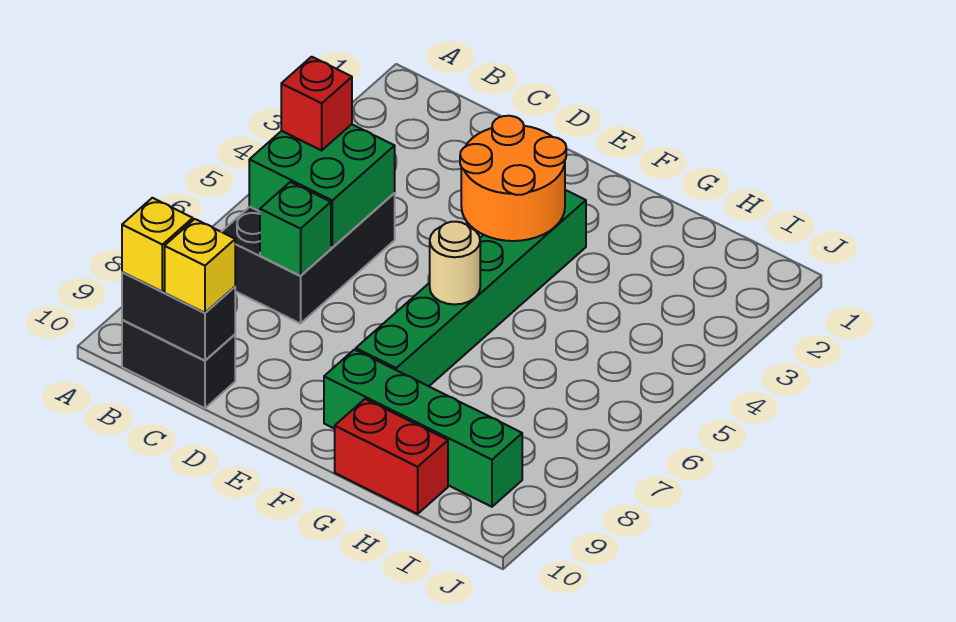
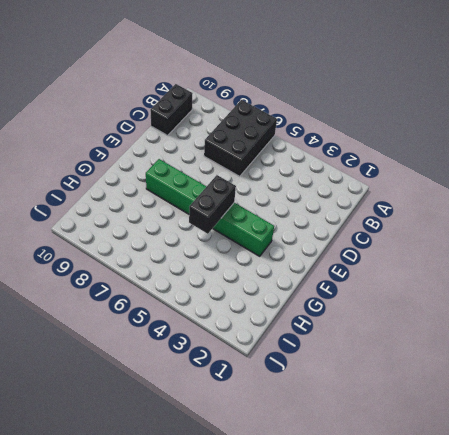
black 2x3 brick [204,100,277,176] -> black 2x3 brick turned to [222,193,395,324]
black 1x2 brick [189,175,236,234] -> black 1x2 brick moved to [122,272,235,360]
none -> green 1x4 brick [324,350,522,507]
none -> red 1x2 brick [335,399,448,514]
none -> green 2x2 brick [249,124,395,247]

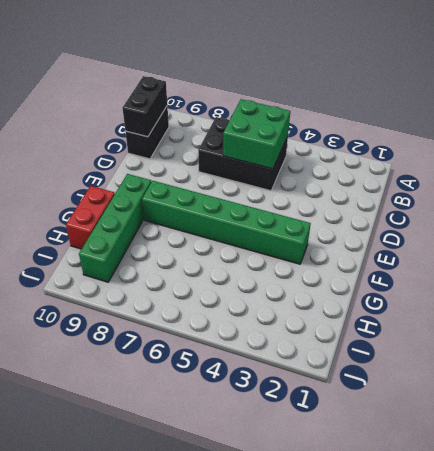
none -> green 1x1 brick [260,182,331,276]
none -> orange 2x2 round brick [460,116,566,241]
none -> tan 1x1 round brick [430,222,480,304]

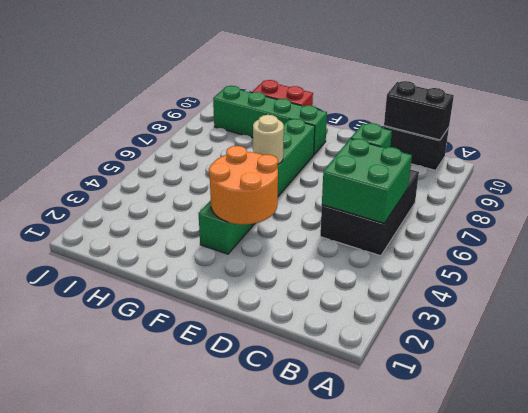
none -> red 1x1 brick [281,57,352,150]
none -> yellow 1x1 brick [122,198,193,292]
none -> yellow 1x1 brick [165,219,235,313]

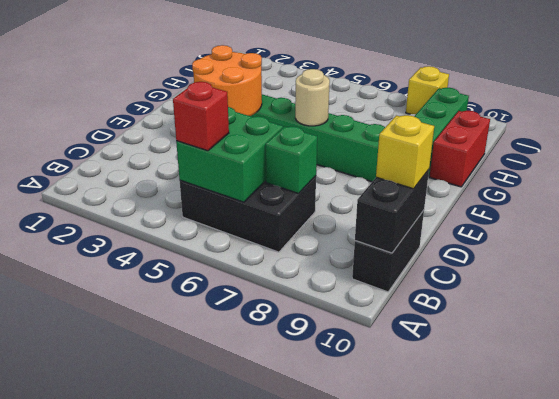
yellow 1x1 brick [406,66,449,114] -> yellow 1x1 brick moved to [122,198,193,292]

